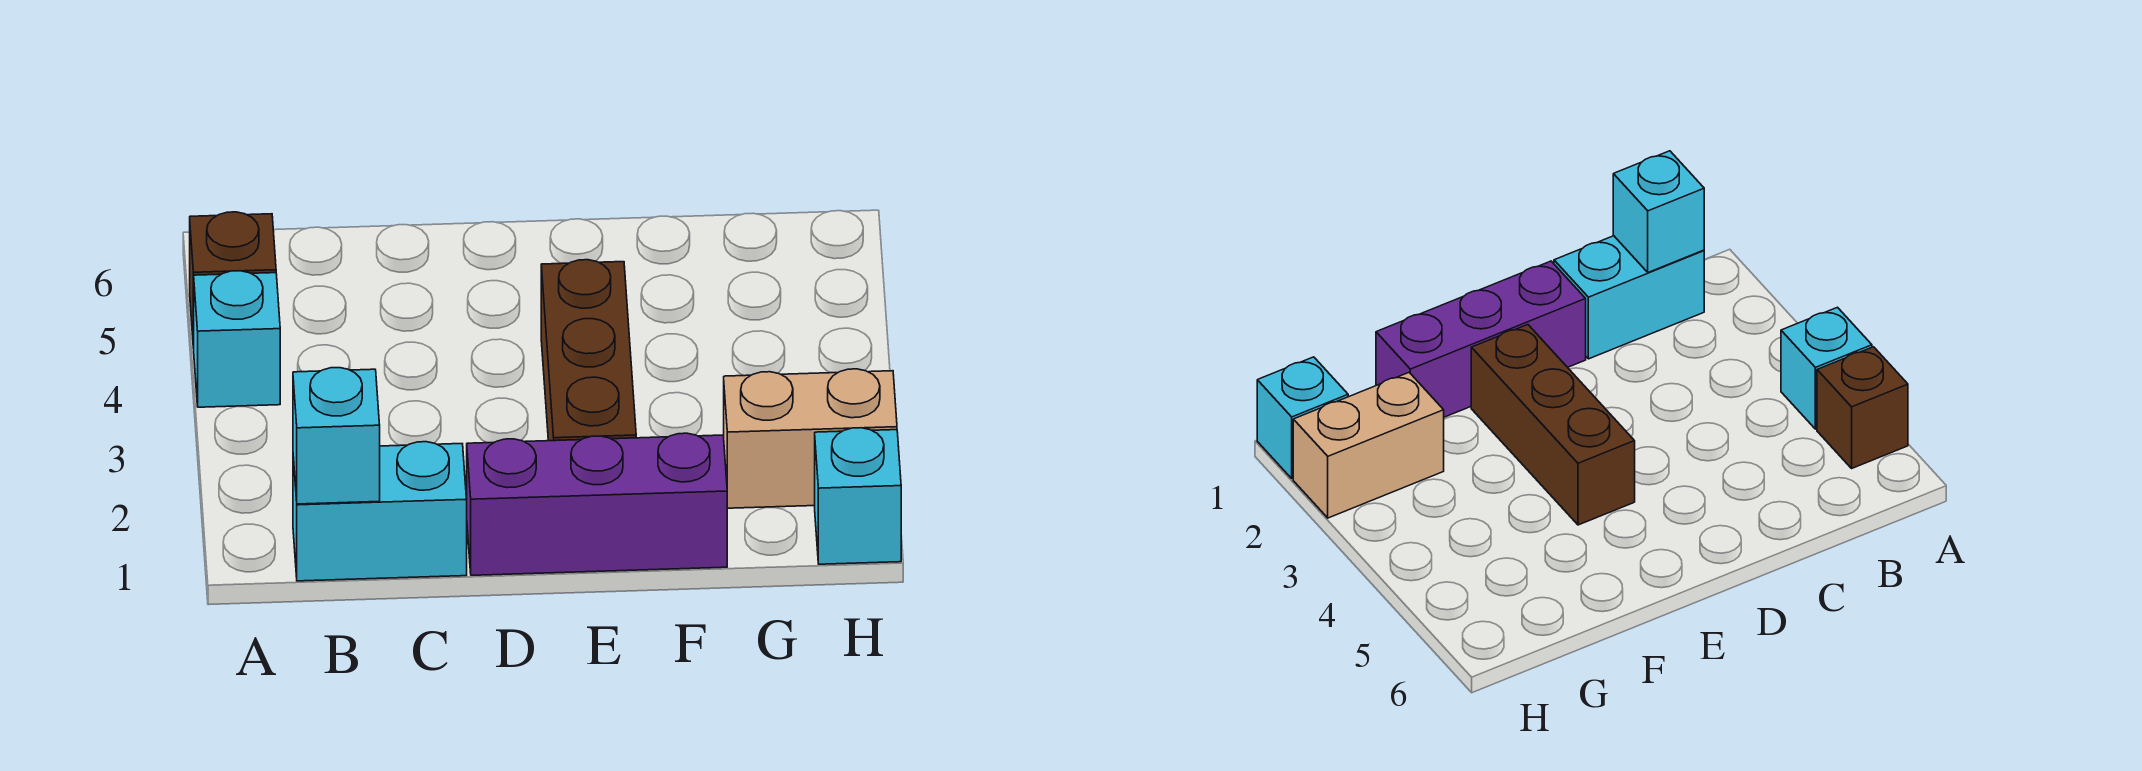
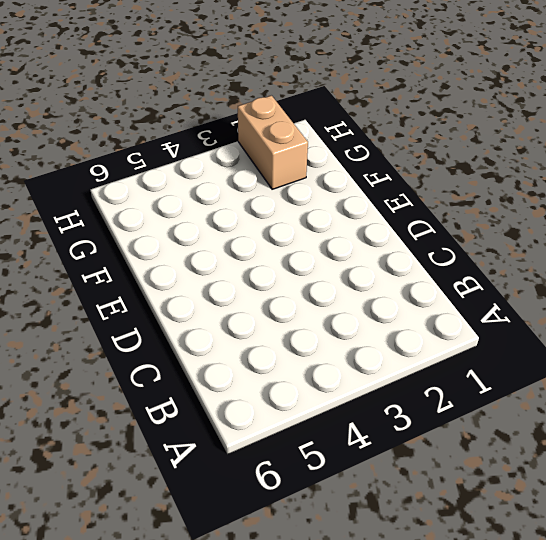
none -> cyan 1x1 brick [194,271,280,407]
none -> brown 1x1 brick [190,212,276,348]

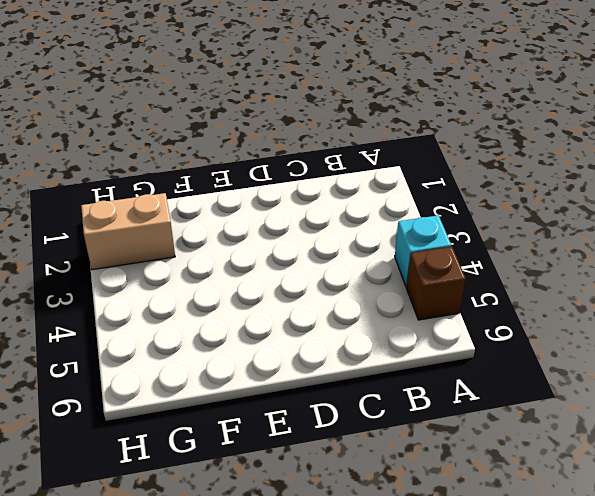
none -> cyan 1x2 brick [293,442,467,581]
none -> purple 1x3 brick [467,433,727,575]

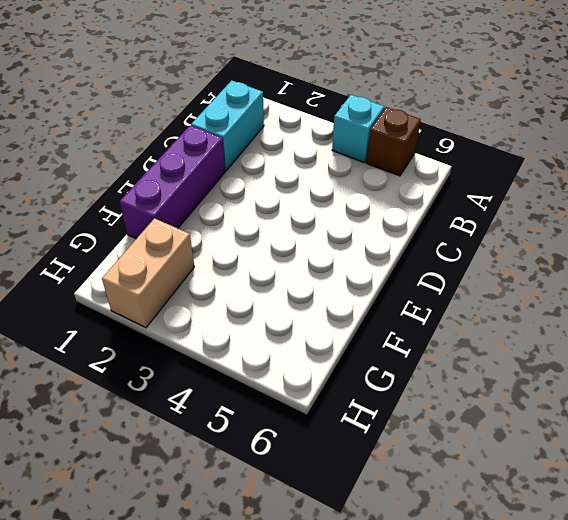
none -> brown 1x3 brick [541,260,636,441]
none -> cyan 1x1 brick [815,428,901,564]

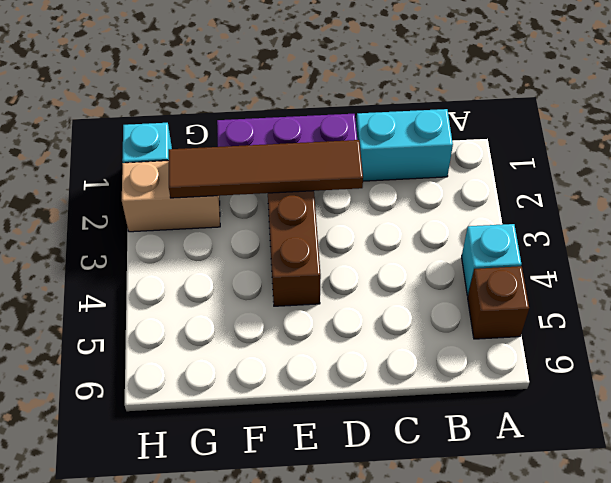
brown 1x4 tile [168,140,363,198] -> none
none -> cyan 1x1 brick [293,368,380,504]

